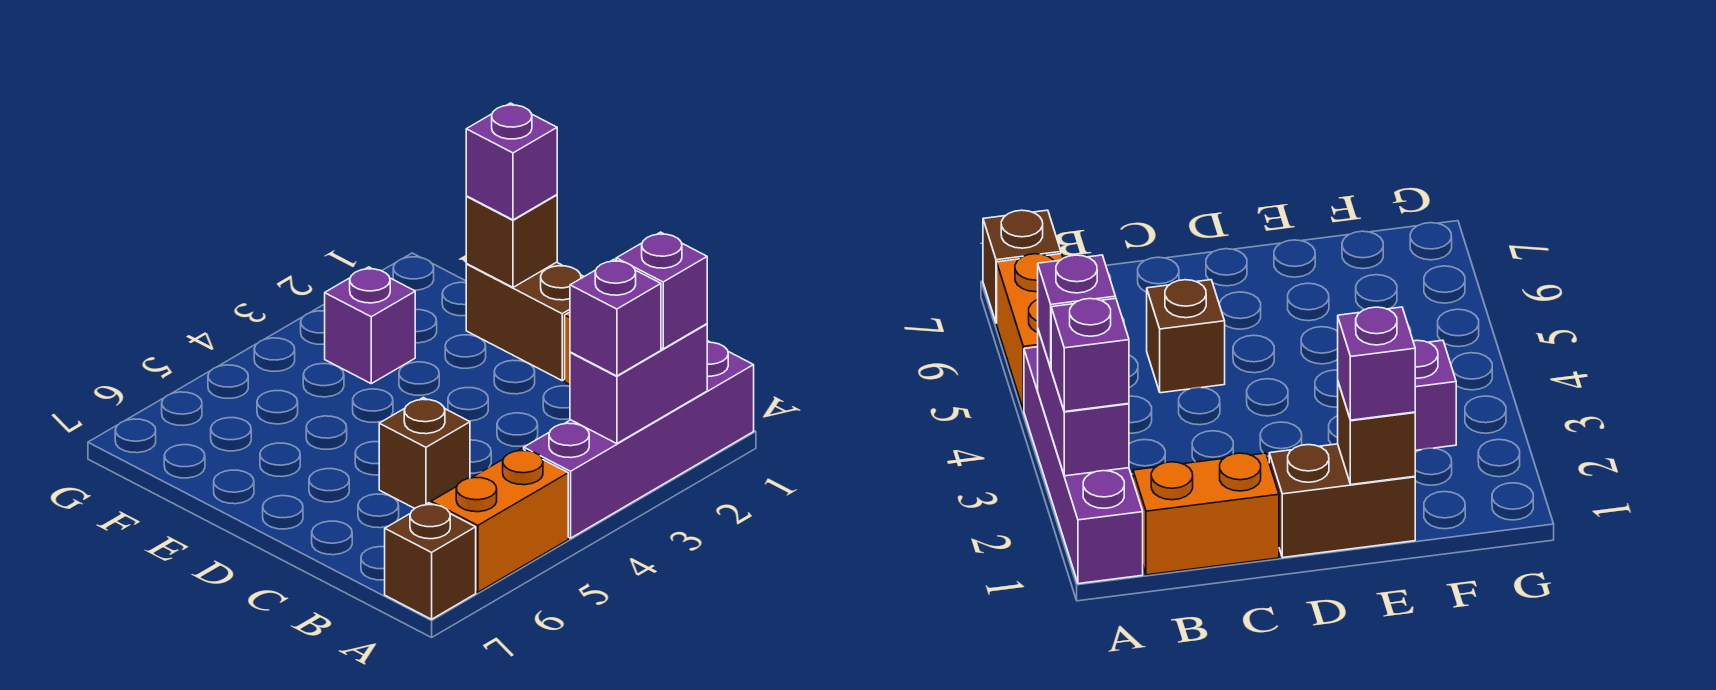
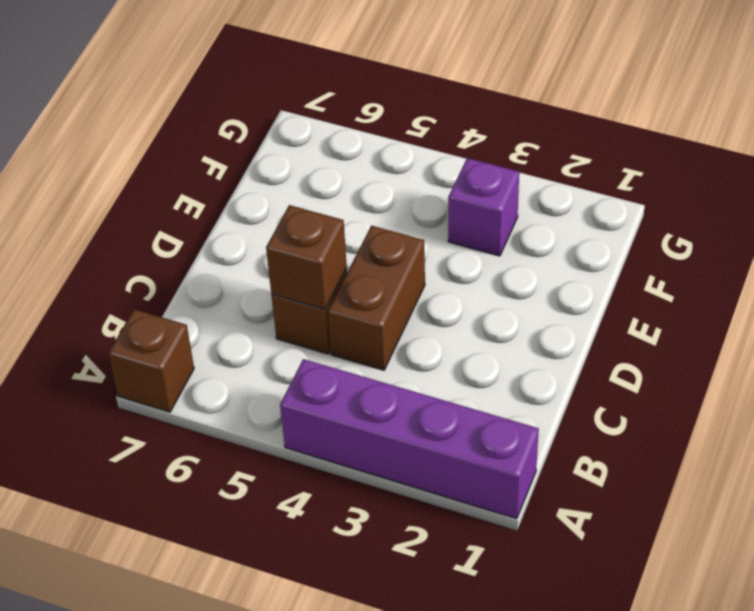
brown 1x2 brick [328,226,425,370] -> brown 1x2 brick moved to [466,262,584,380]
brown 1x1 brick [266,205,347,309] -> brown 1x1 brick moved to [466,195,557,287]
none -> orange 1x2 brick [431,449,568,592]
none -> orange 1x2 brick [1133,453,1279,575]
none -> purple 1x2 brick [570,324,707,444]

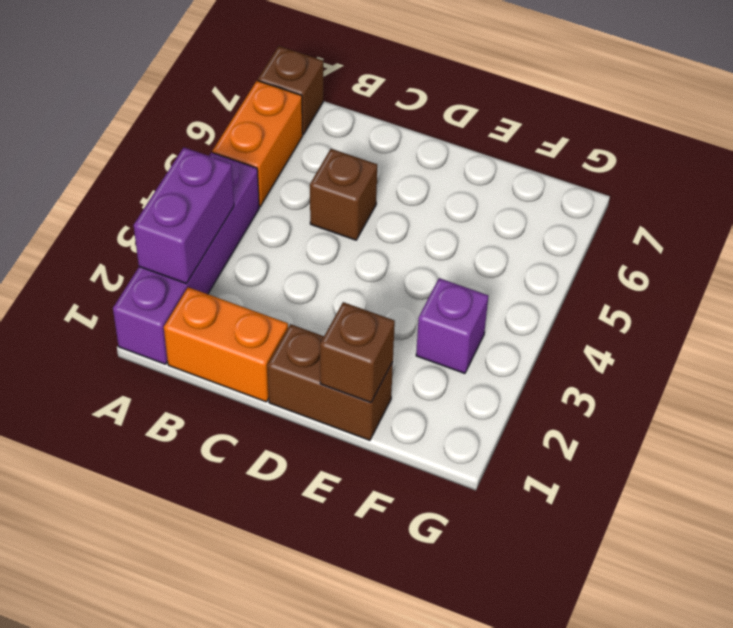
none -> purple 1x1 brick [616,232,707,349]
none -> purple 1x1 brick [570,259,661,376]
none -> purple 1x1 brick [466,103,557,220]

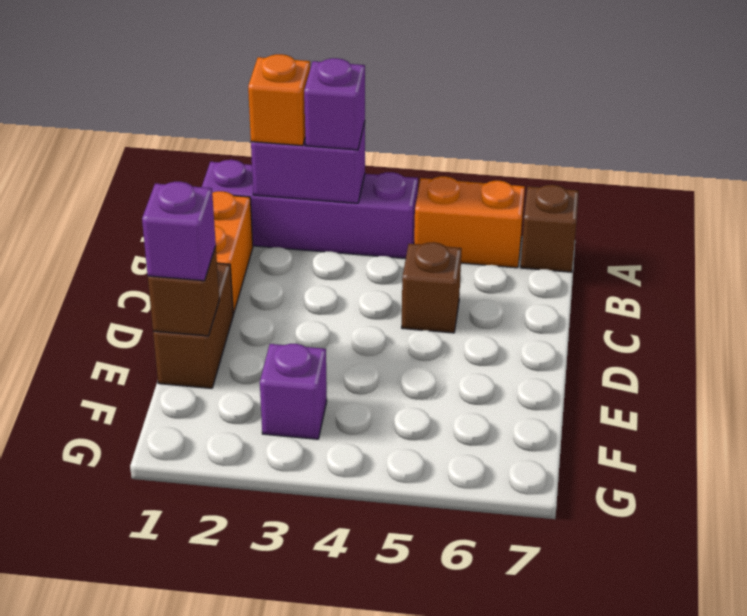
orange 1x1 brick [248,54,310,146] -> purple 1x1 brick [616,232,707,349]

